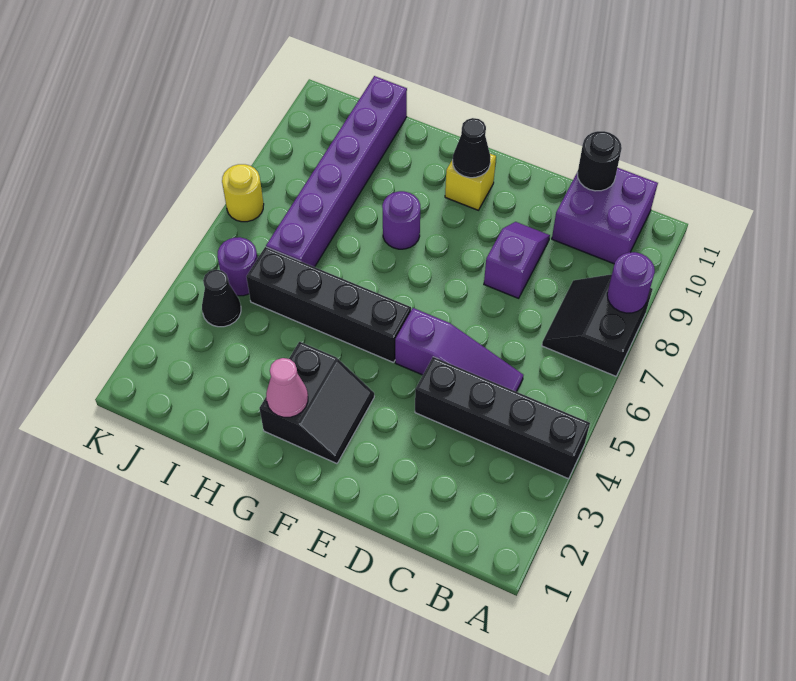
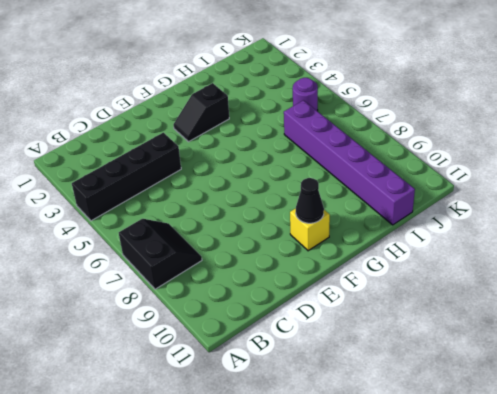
black 1x2 slope [173,83,229,142] -> black 2x2 slope [259,342,374,464]
none -> purple 2x2 brick [552,168,658,264]
none -> purple 1x3 slope [395,308,523,392]
none -> purple 1x2 slope [484,222,550,298]

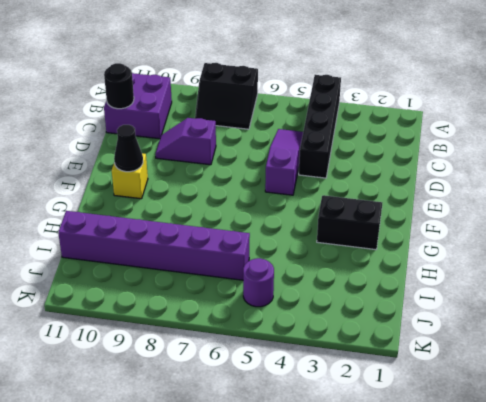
none -> black 1x4 brick [246,247,411,363]
none -> purple 1x1 round brick [382,191,420,249]
none -> black 1x1 cone [202,270,241,327]

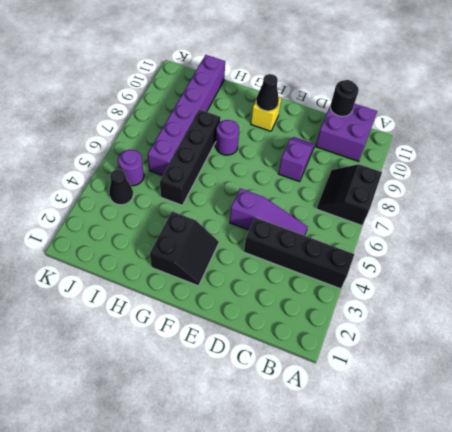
black 1x4 brick [160,110,221,205] -> black 1x4 brick turned to [246,247,411,363]
none -> yellow 1x1 round brick [222,164,264,222]
none -> purple 1x1 round brick [607,252,655,313]
none -> pink 1x1 cone [266,358,308,417]

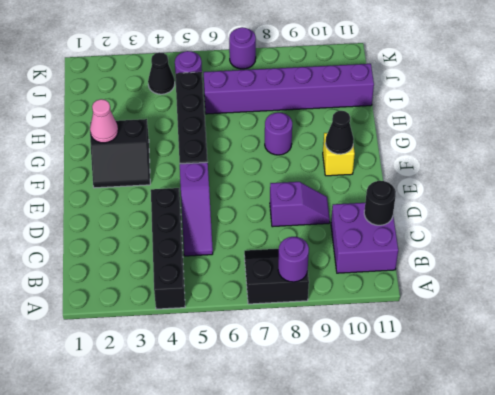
purple 1x1 round brick [229,27,256,69] -> yellow 1x1 round brick [222,164,264,222]

